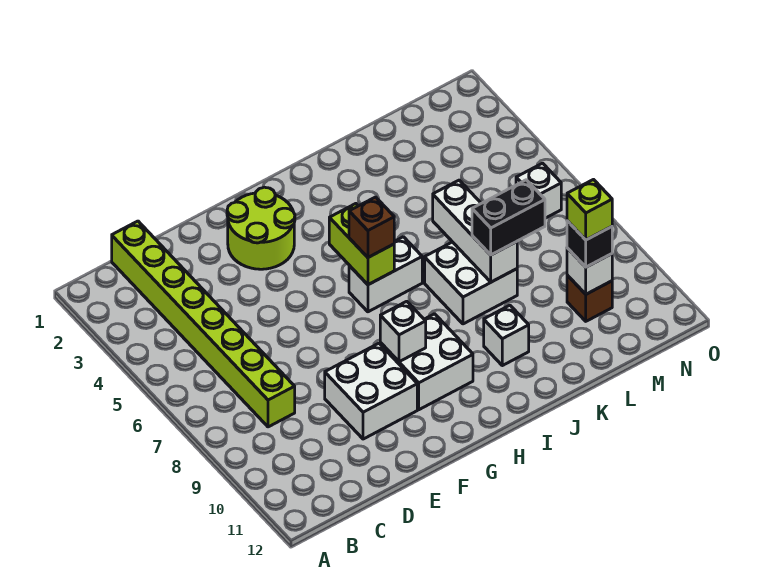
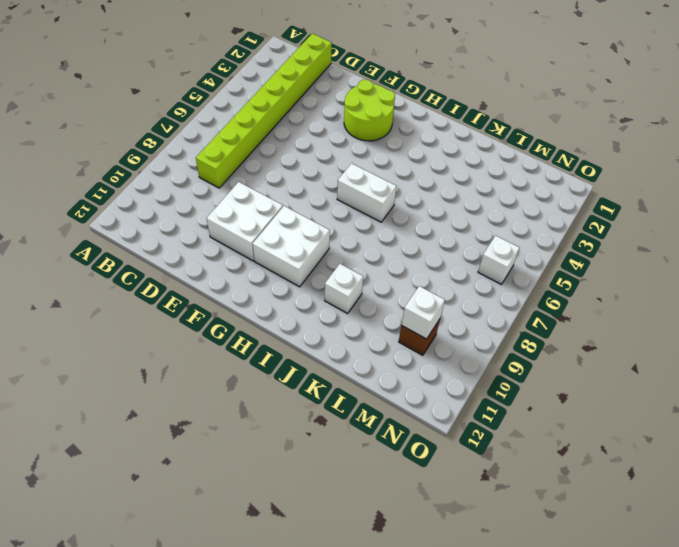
none -> white 2x2 brick [425,242,517,324]
none -> white 1x1 brick [380,301,426,362]
none -> lime 1x2 brick [329,204,394,285]

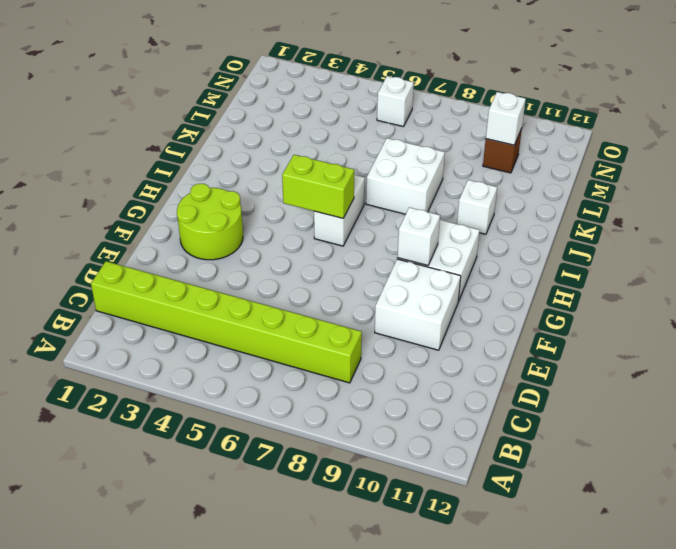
none -> white 1x3 brick [433,180,517,282]
none -> brown 1x1 brick [349,197,394,257]
none -> black 1x2 brick [472,180,545,255]

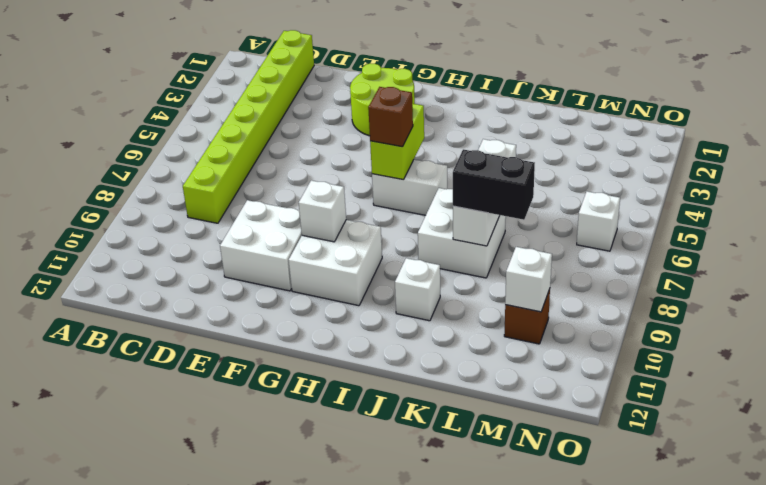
none -> black 1x1 brick [567,221,612,267]
none -> lime 1x1 brick [567,180,612,240]

